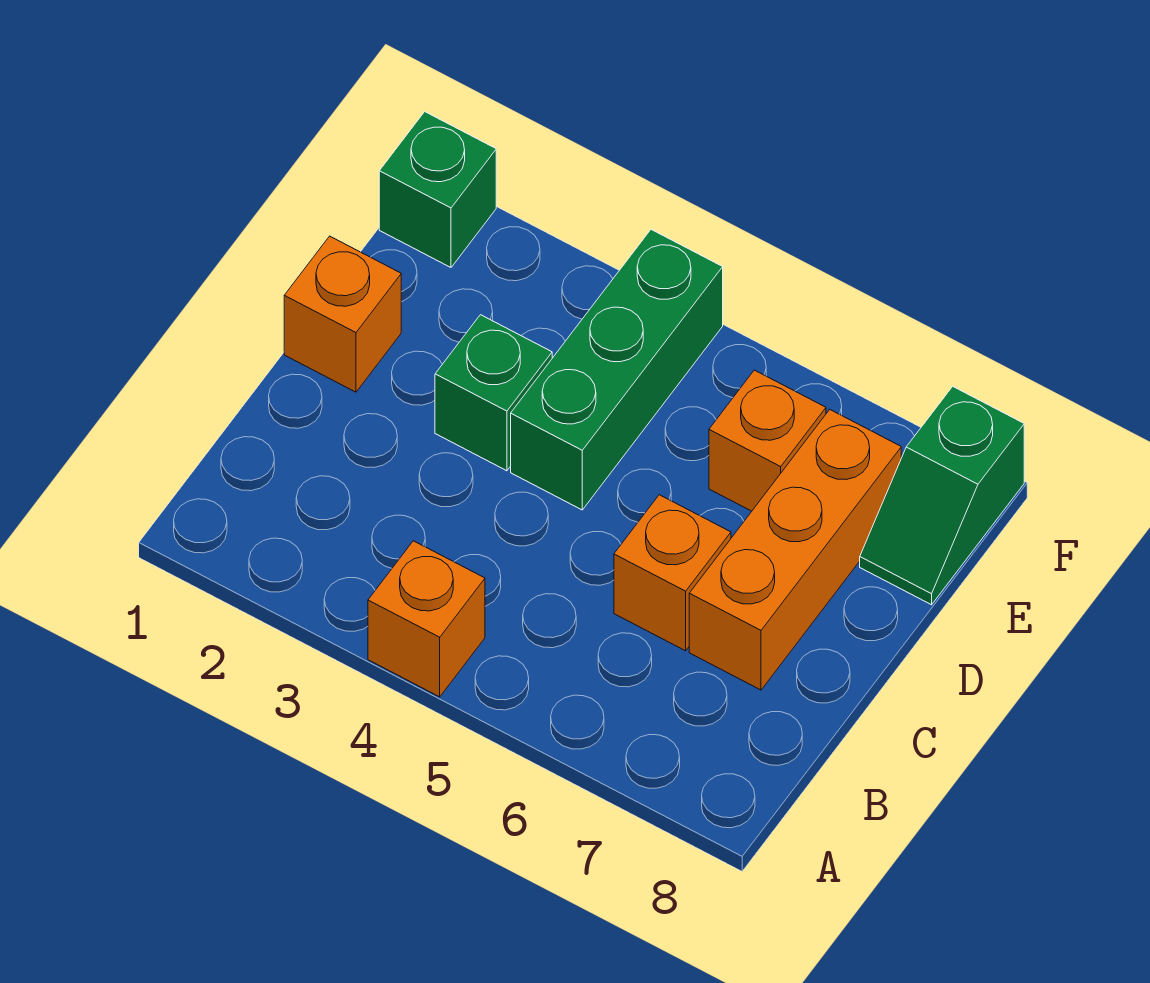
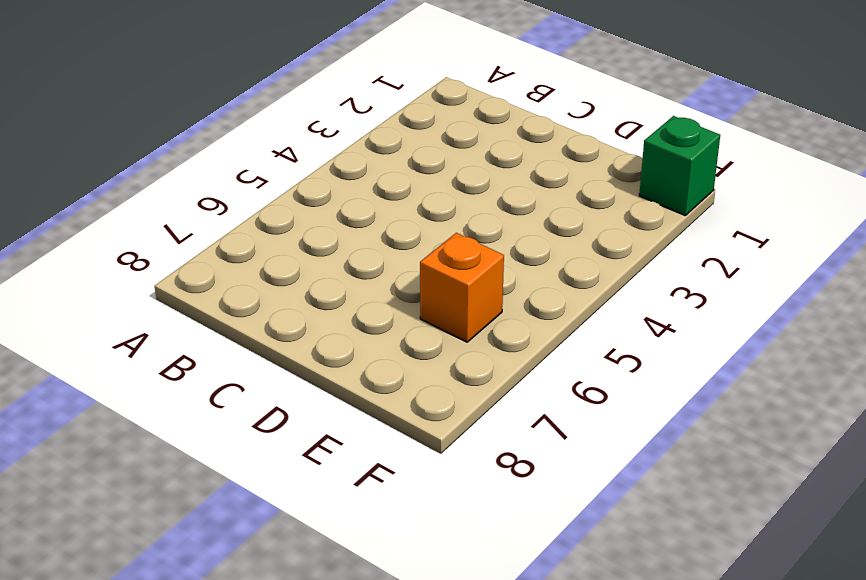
none -> orange 1x1 brick [368,541,485,697]
none -> orange 1x1 brick [614,495,731,651]

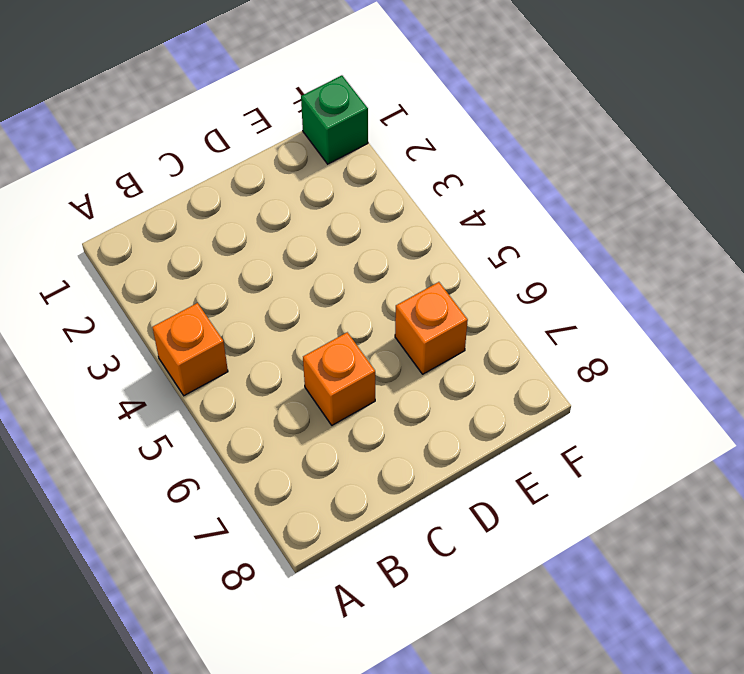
none -> orange 1x3 brick [689,410,901,690]
none -> orange 1x1 brick [284,236,401,392]

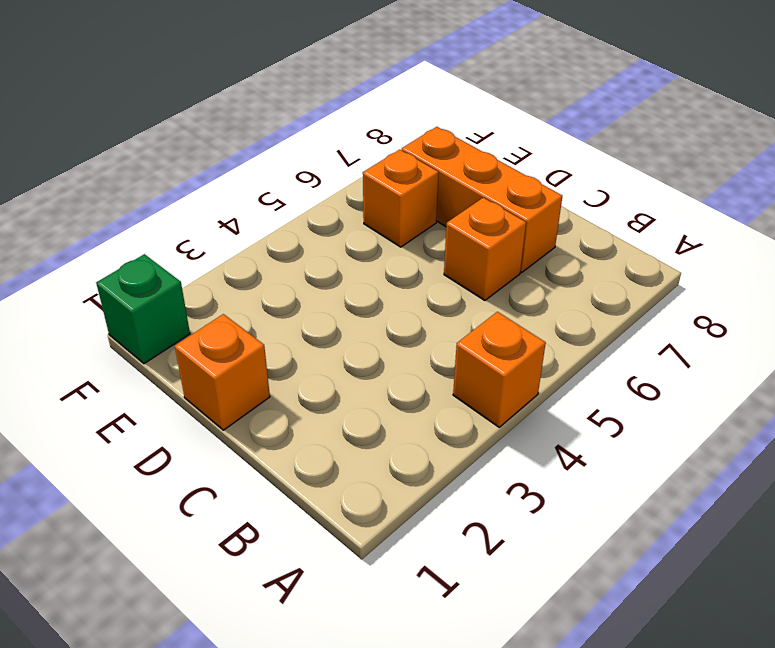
none -> green 1x1 brick [435,315,552,471]
none -> green 1x3 brick [511,230,723,510]

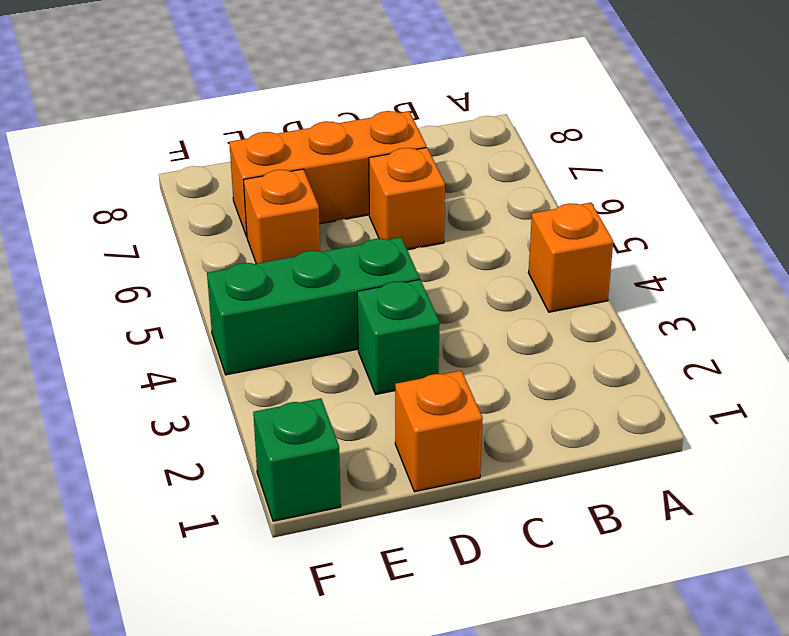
none -> green 1x2 slope [860,386,1024,605]

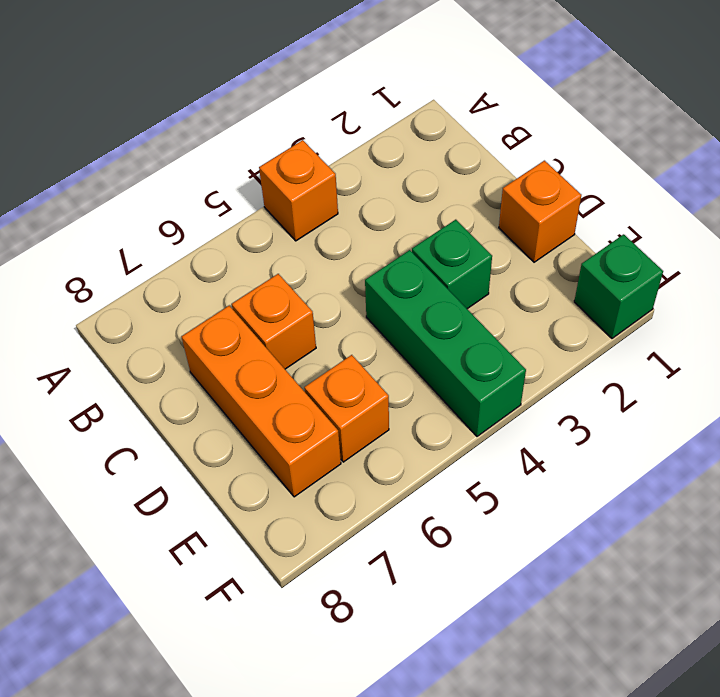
none -> green 1x2 slope [860,386,1024,605]

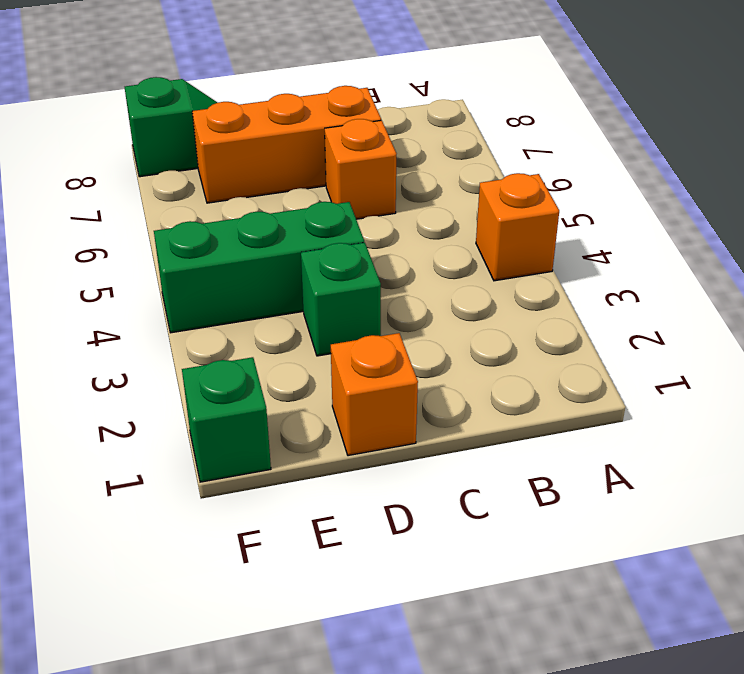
none -> orange 1x1 brick [709,370,826,511]

